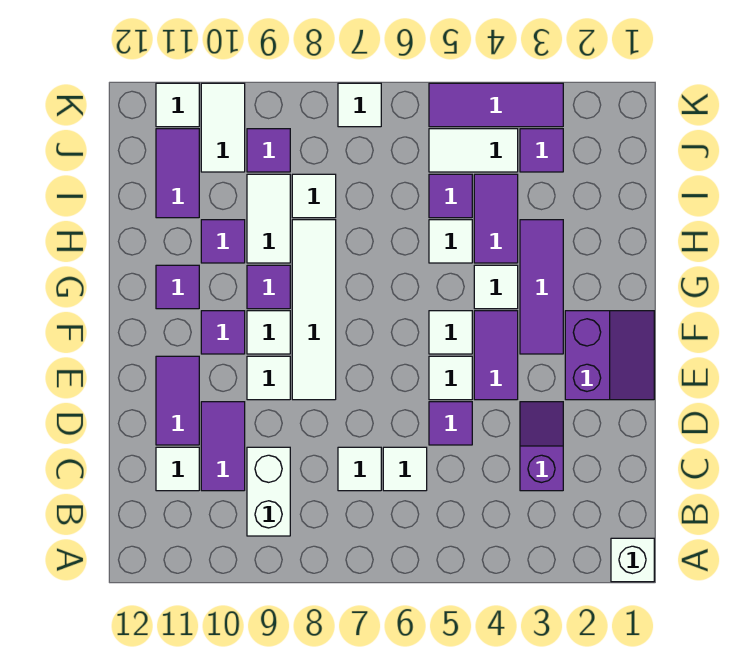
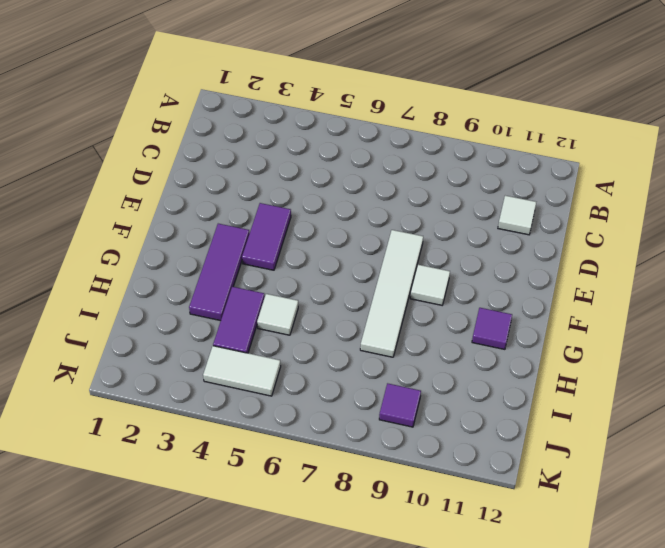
none -> white 1x1 brick [611,538,654,582]
none -> white 1x2 brick [247,447,290,536]
none -> purple 1x2 slope [520,402,563,491]
none -> white 1x1 tile [383,447,427,491]

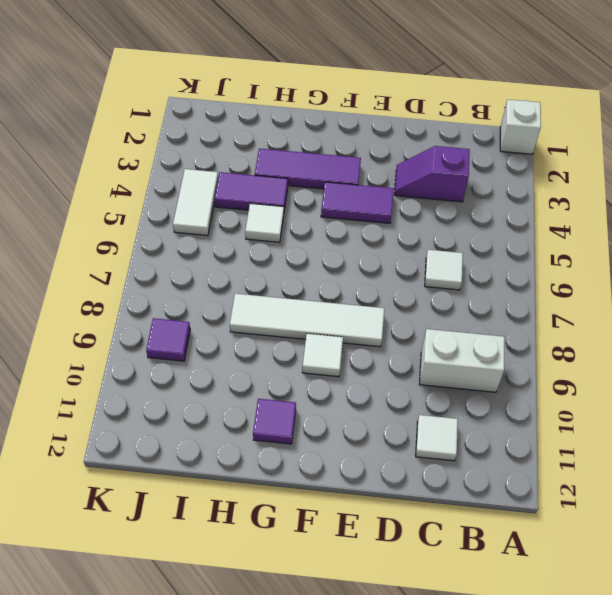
none -> white 1x1 tile [338,447,381,491]
none -> purple 1x2 tile [201,402,245,491]
none -> purple 1x1 tile [429,402,472,445]
none -> purple 1x2 tile [156,356,199,445]

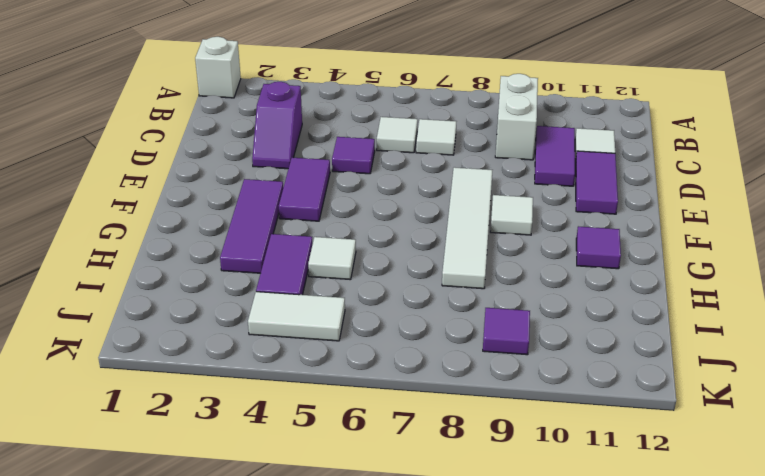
none -> purple 2x2 slope [565,311,654,400]
none -> white 1x1 tile [429,356,472,400]
none -> white 1x1 tile [247,356,290,400]
none -> white 1x1 tile [429,311,472,354]

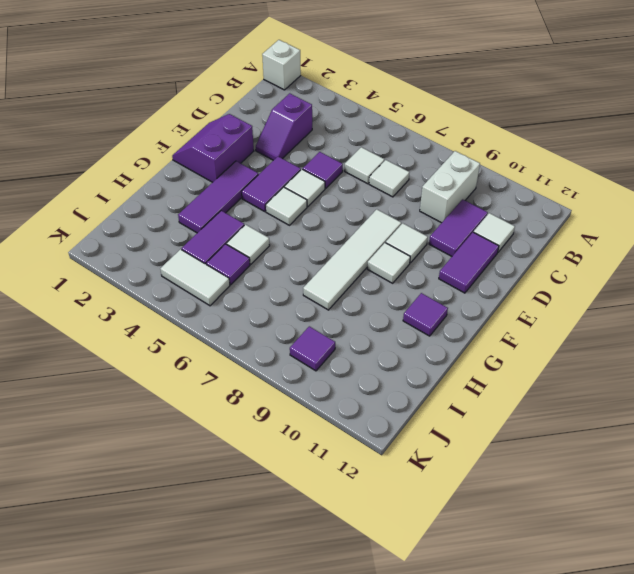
none -> purple 1x1 tile [201,311,245,354]
none -> white 1x1 tile [474,265,518,309]
none -> purple 1x1 tile [247,265,290,309]
none -> white 1x2 tile [247,174,290,263]

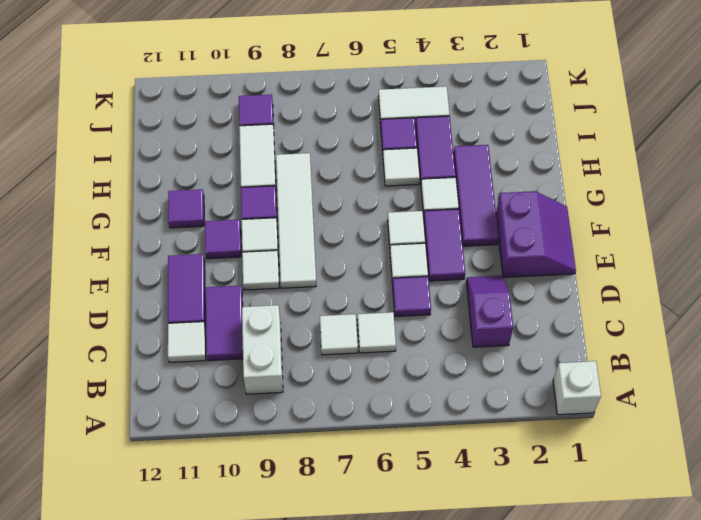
none -> purple 1x1 tile [201,220,245,263]
none -> white 1x1 tile [292,174,336,218]
none -> purple 1x2 tile [156,129,199,218]
none -> purple 1x1 tile [520,129,563,172]

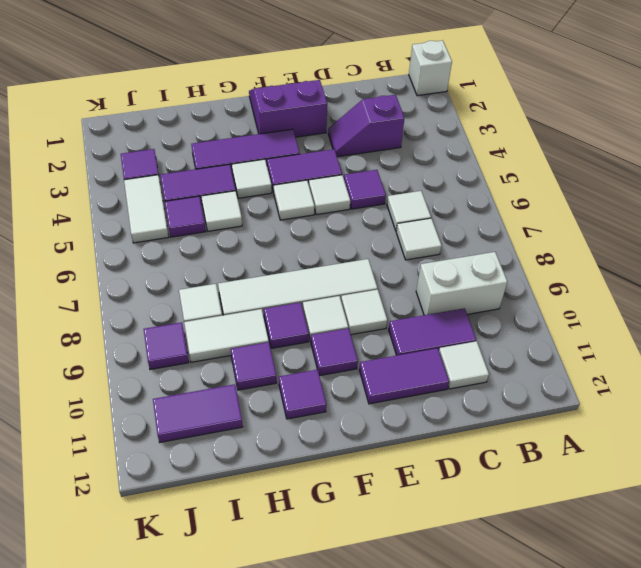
none -> white 1x2 tile [201,83,245,172]
none -> purple 1x3 tile [429,83,563,127]
none -> white 1x1 tile [338,83,381,127]
none -> white 1x1 tile [156,83,199,127]

